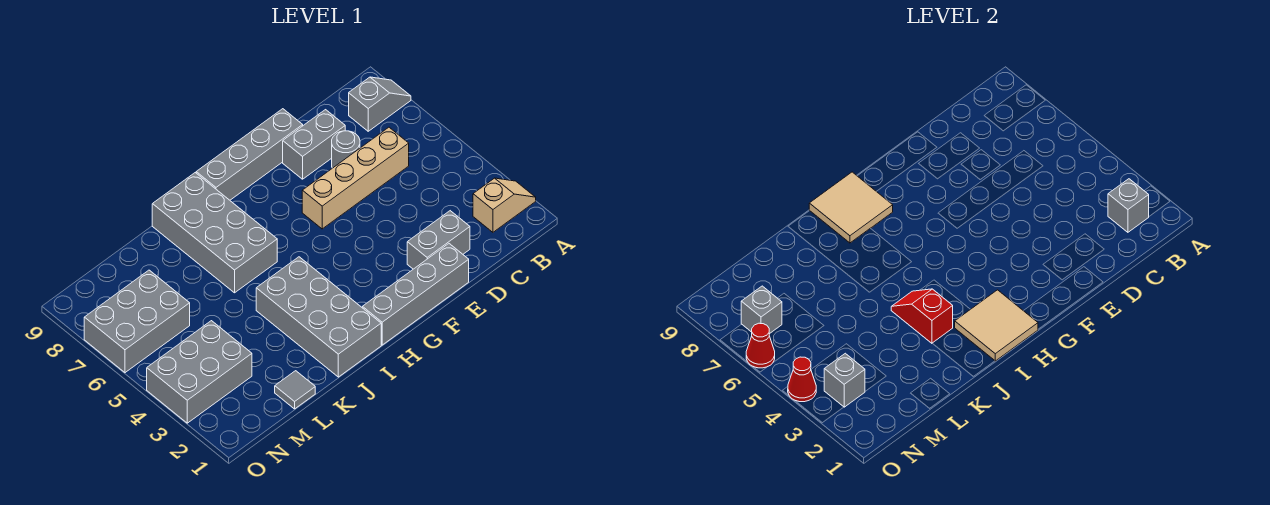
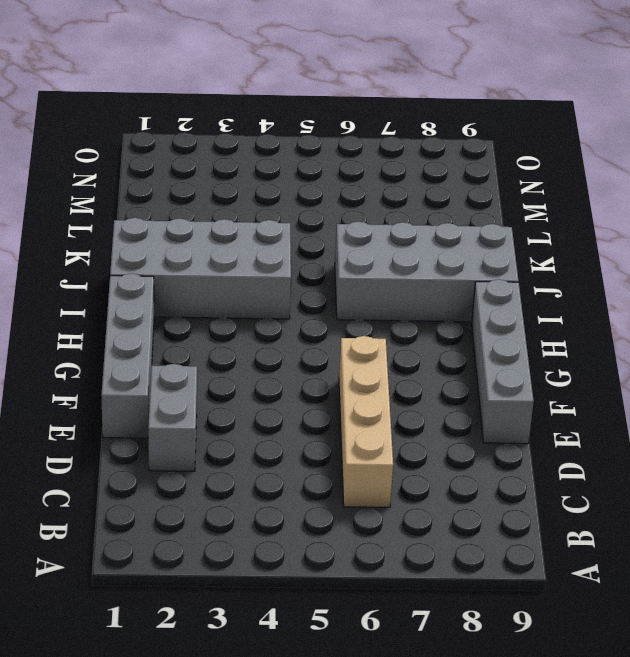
none -> tan 1x2 slope [473,178,536,232]
none -> grey 1x2 slope [349,77,411,131]
none -> grey 1x1 round brick [332,131,360,168]

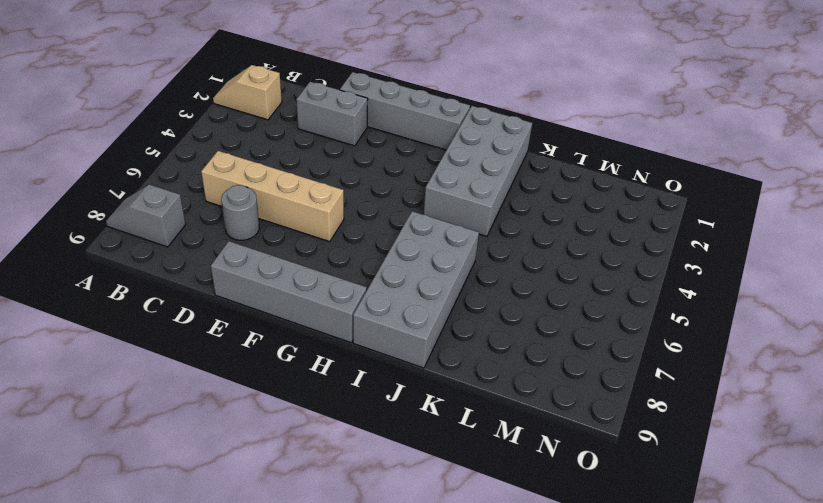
none -> grey 1x2 brick [283,110,345,179]
none -> grey 1x1 tile [275,371,315,409]
none -> grey 2x3 brick [147,321,252,423]

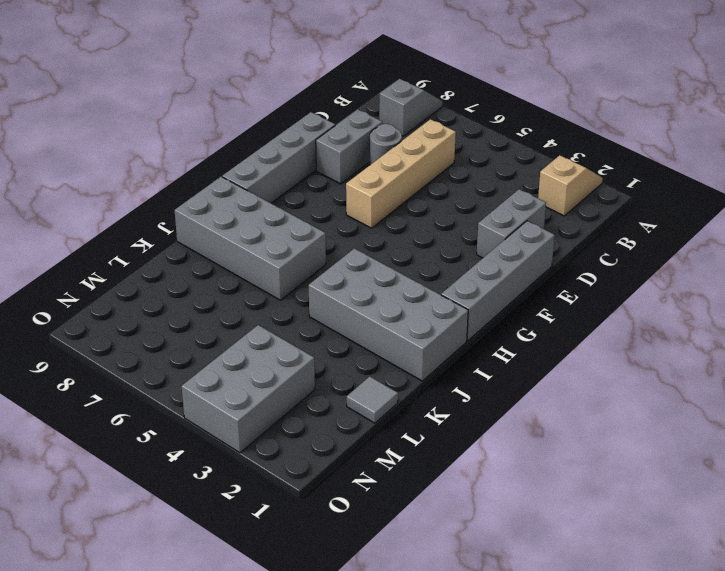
none -> grey 2x3 brick [84,270,190,373]
none -> grey 1x1 brick [1108,179,1149,232]
none -> tan 2x2 tile [955,290,1038,361]

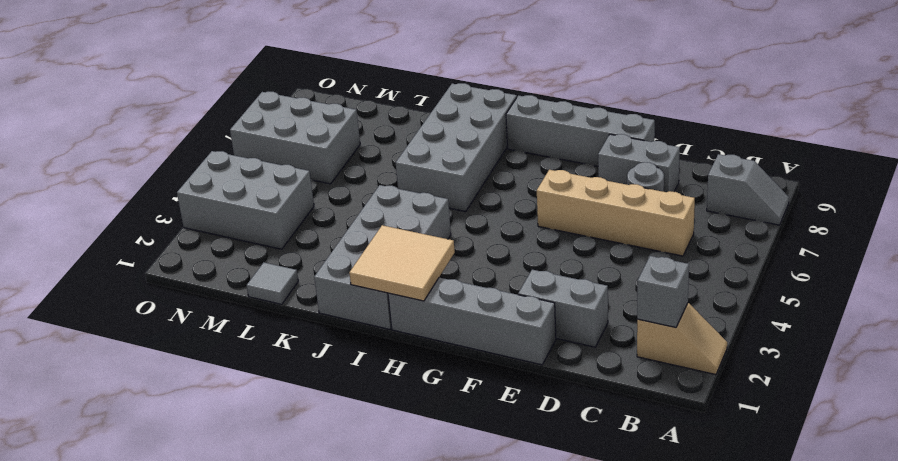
none -> tan 2x2 tile [809,172,893,243]
none -> red 1x2 slope [891,289,953,343]
none -> grey 1x1 brick [824,353,865,407]

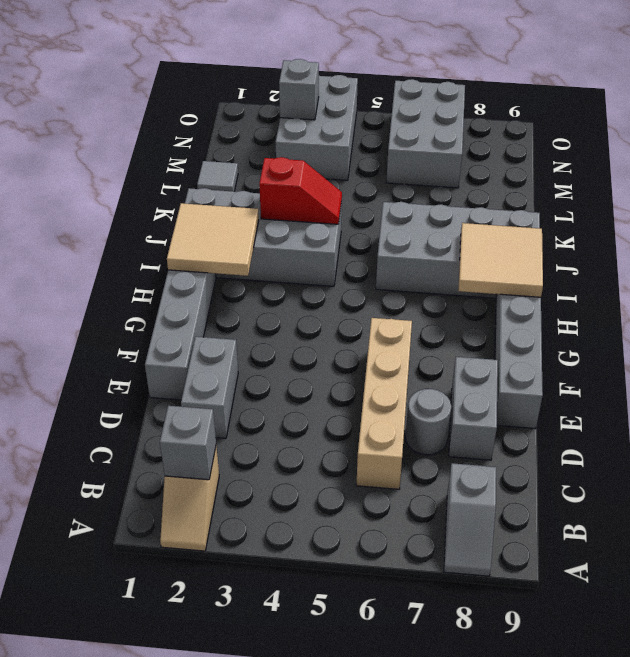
none -> grey 1x1 brick [741,286,782,334]
none -> red 1x1 cone [788,357,816,402]
none -> red 1x1 cone [746,323,775,368]

